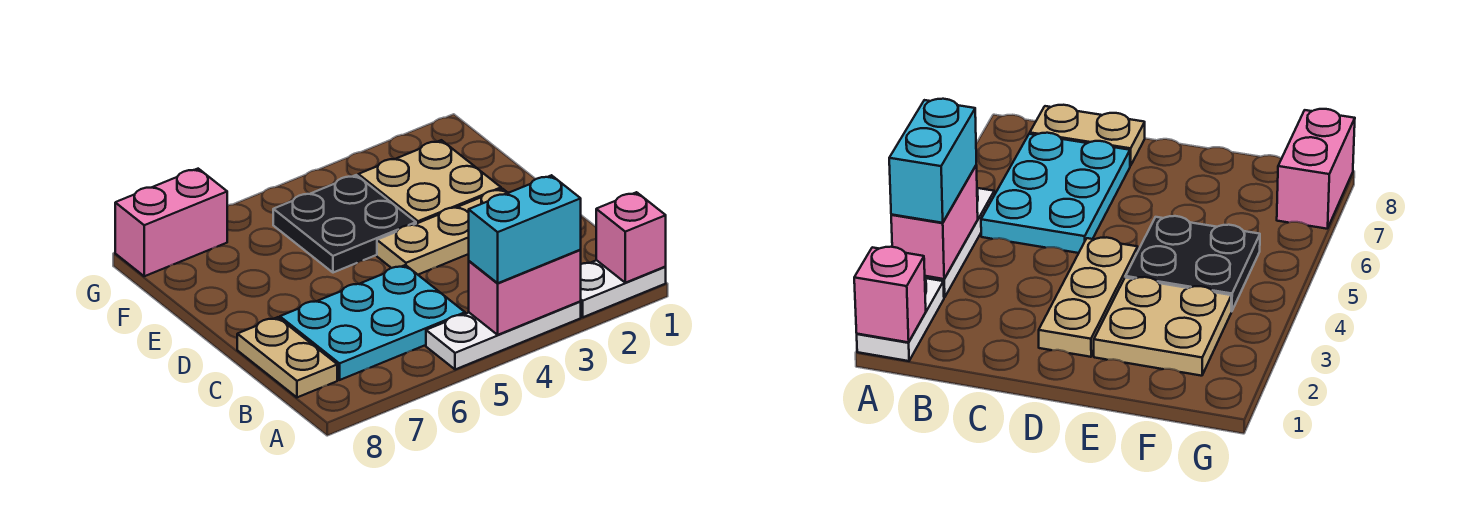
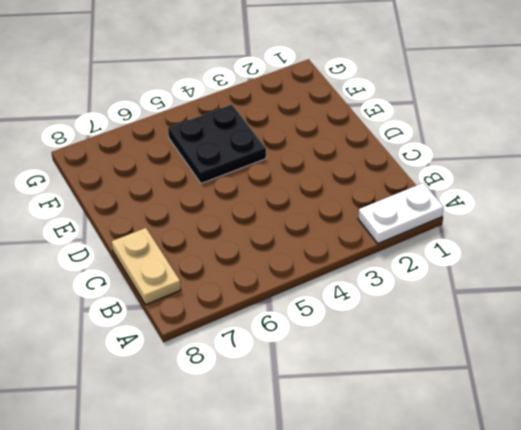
none -> white 1x3 plate [426,301,581,370]
none -> cyan 2x3 plate [280,265,465,380]

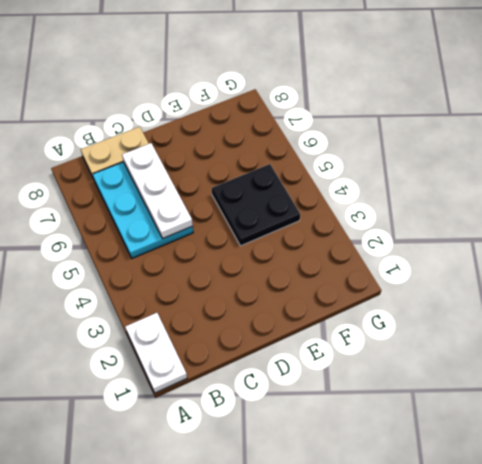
white 1x3 plate [122,143,193,239] -> white 1x3 plate moved to [426,301,581,370]
none -> tan 1x3 plate [377,189,508,275]
none -> tan 2x2 plate [358,140,501,224]

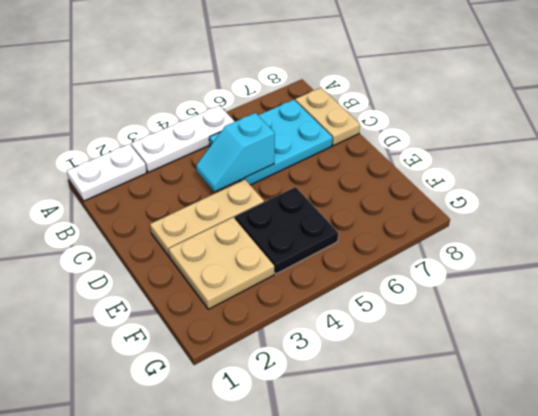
cyan 1x2 slope [196,113,275,192] -> none
none -> pink 1x2 brick [115,169,227,276]
none -> pink 1x1 brick [596,192,666,283]

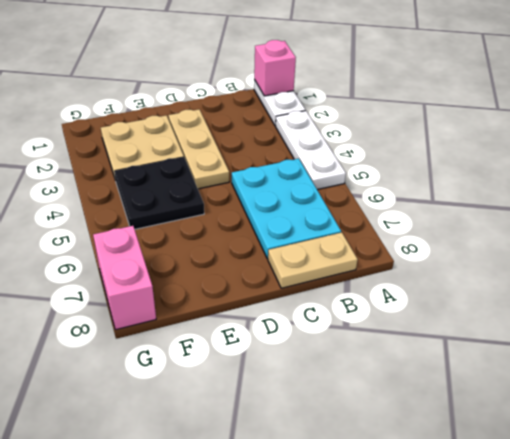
none -> pink 1x2 brick [469,250,581,335]
none -> cyan 1x2 brick [469,175,581,283]

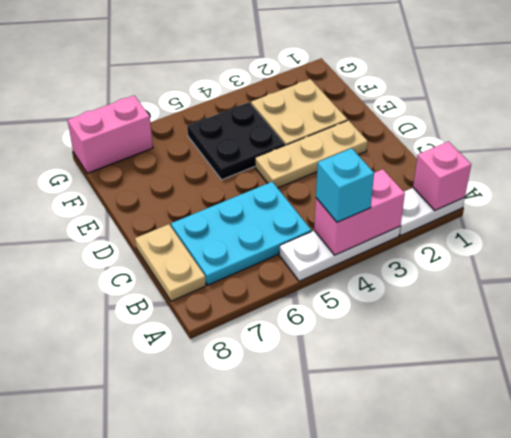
cyan 1x1 brick [316,148,374,222] -> cyan 1x2 brick [469,175,581,283]

